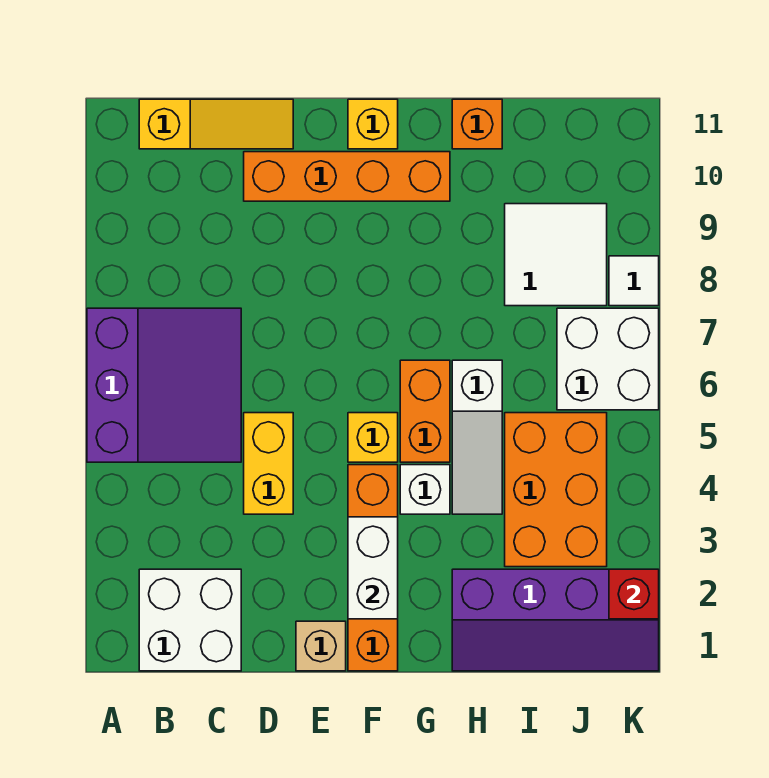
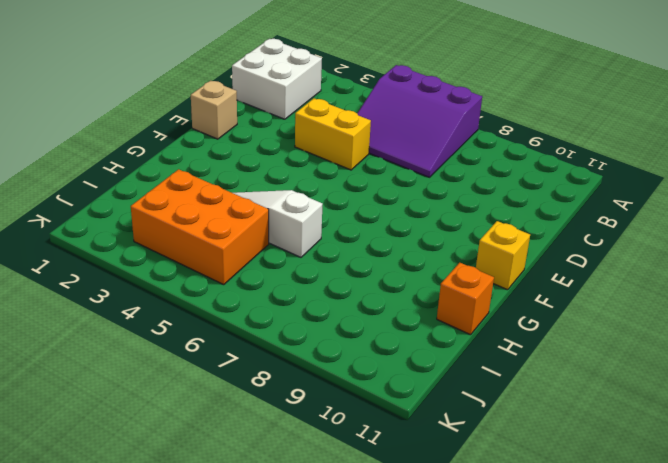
none -> yellow 1x3 slope [139,99,293,149]
none -> orange 1x4 brick [244,152,450,201]
none -> orange 1x4 brick [348,465,398,671]

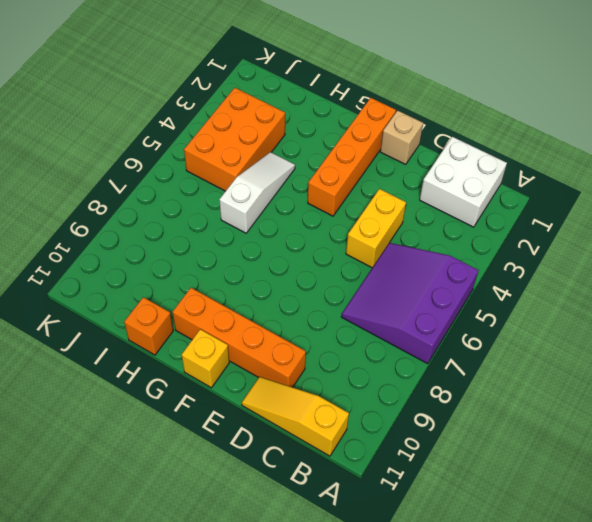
none -> yellow 1x1 brick [348,413,398,462]
none -> white 1x1 brick [400,465,450,514]
none -> orange 1x2 brick [400,360,450,462]

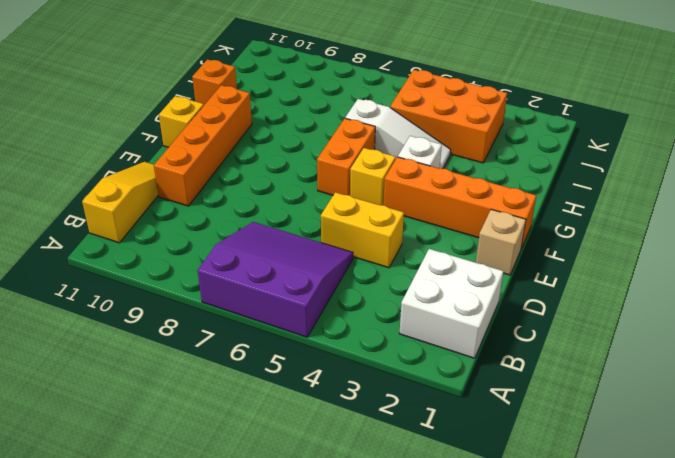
orange 1x2 brick [317,118,375,195] -> orange 1x2 brick turned to [400,360,450,462]
none -> purple 2x4 slope [452,569,659,671]
none -> white 2x2 tile [505,204,607,306]
none -> white 2x2 brick [557,308,659,410]

